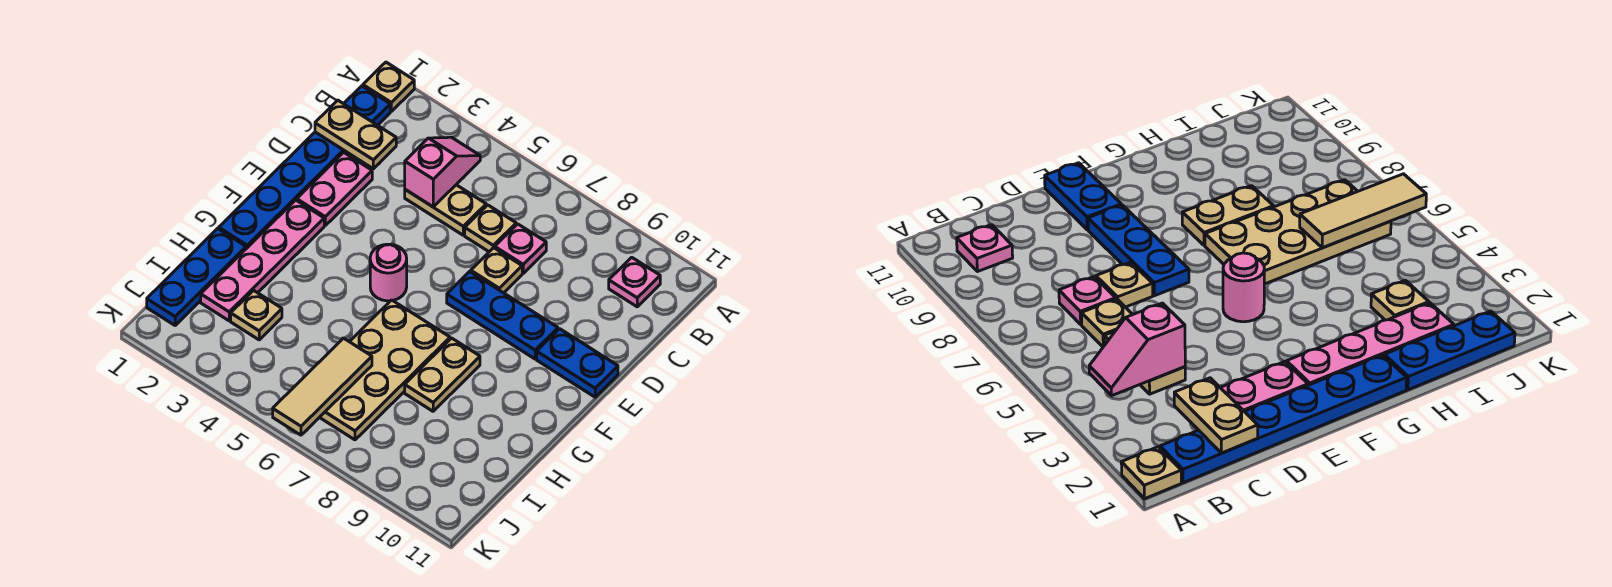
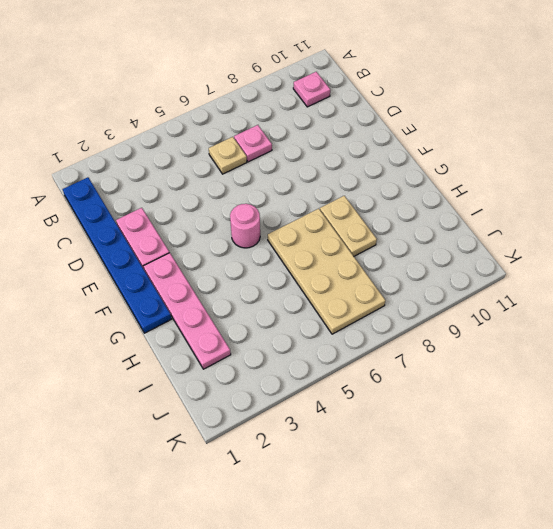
none -> tan 1x1 plate [363,62,414,111]
none -> tan 1x2 plate [405,185,486,235]
none -> tan 1x1 plate [471,248,522,293]

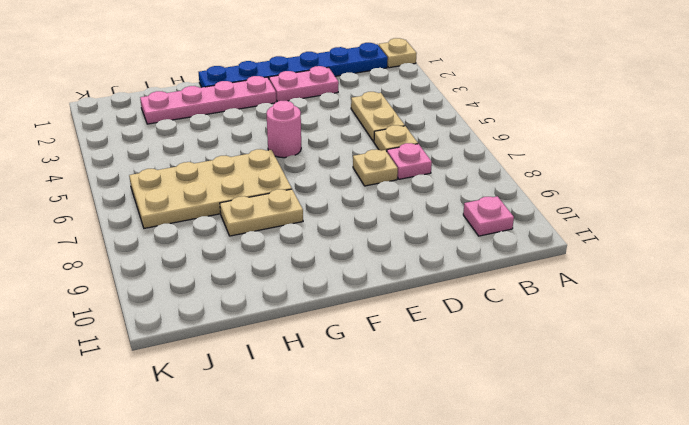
none -> blue 1x3 plate [447,272,558,359]
none -> blue 1x2 plate [537,329,618,397]
none -> blue 1x3 plate [147,229,246,325]

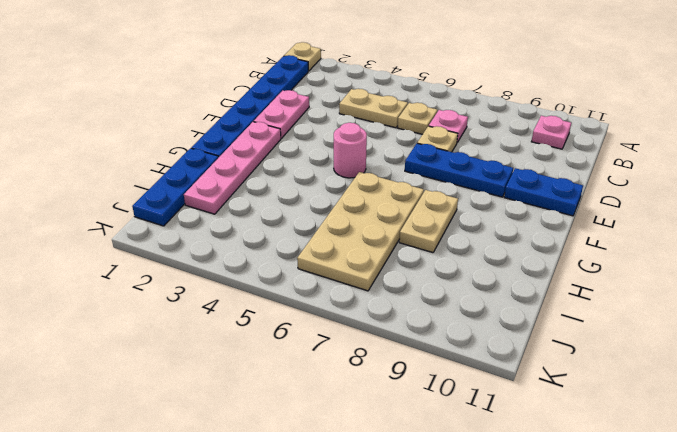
none -> tan 1x1 plate [231,290,282,340]
none -> pink 1x2 slope [405,137,480,207]
none -> tan 1x2 plate [315,100,396,169]

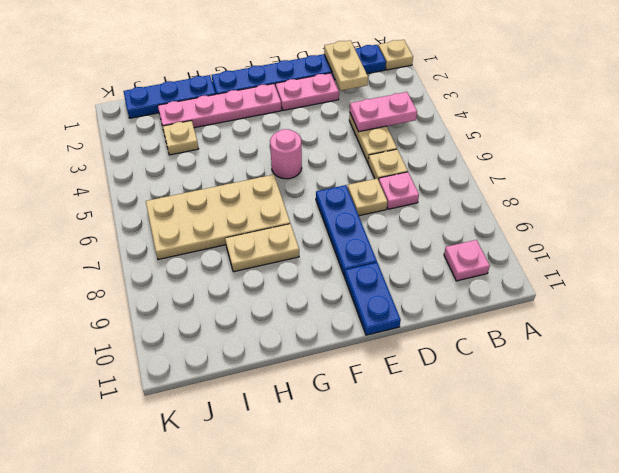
pink 1x2 plate [350,92,417,132] -> pink 1x2 slope [405,137,480,207]
none -> tan 1x3 tile [273,338,372,435]

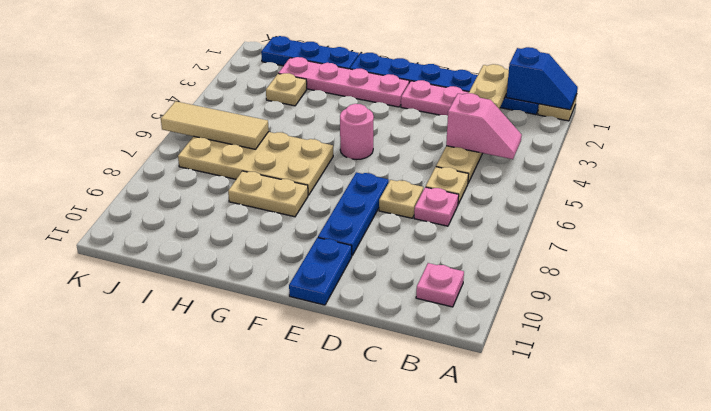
blue 1x2 slope [506,47,578,110] -> none

